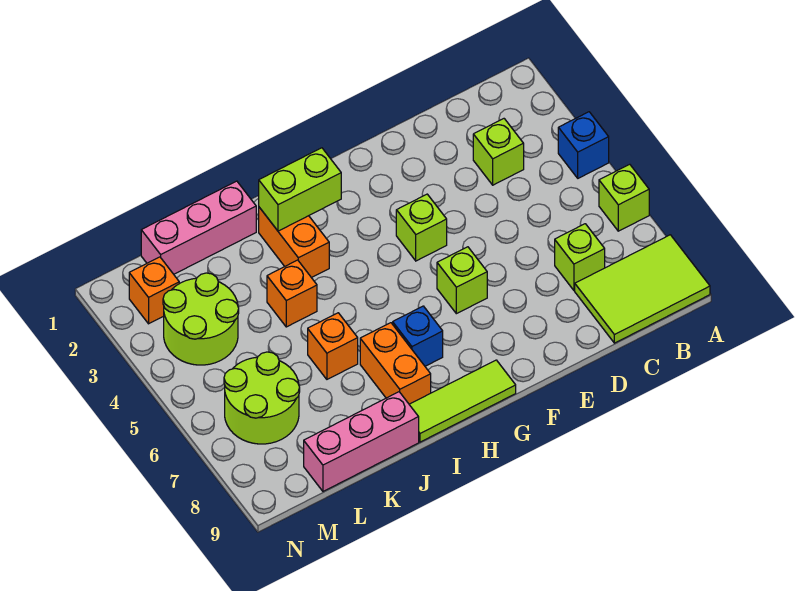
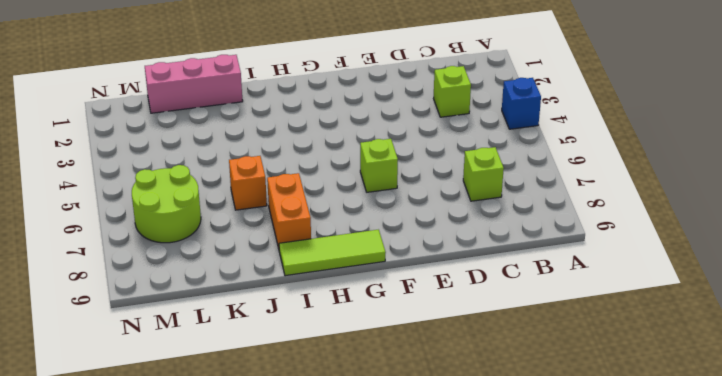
none -> lime 1x1 brick [599,164,649,231]
none -> lime 2x3 tile [575,235,710,343]
none -> lime 1x1 brick [396,194,447,261]

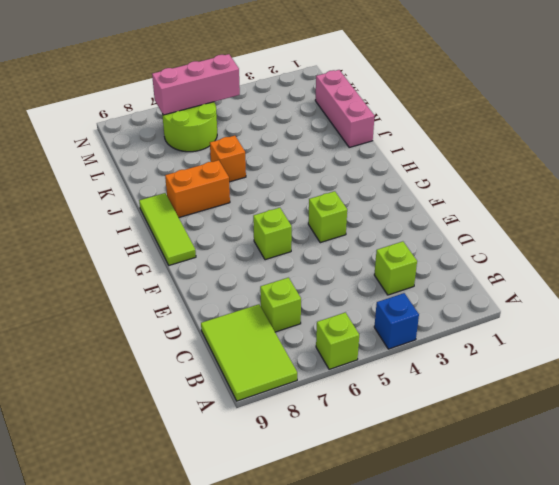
pink 1x3 brick [152,54,240,115] -> pink 1x3 brick turned to [304,392,419,491]
none -> blue 1x1 brick [393,306,443,366]
none -> orange 1x2 brick [259,207,329,278]
none -> orange 1x1 brick [267,260,317,327]

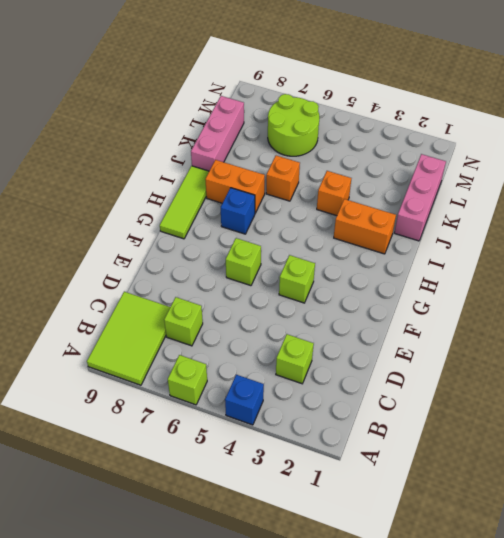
none -> lime 2x2 round brick [163,273,239,365]
none -> orange 1x1 brick [129,257,179,324]
none -> lime 1x2 brick [259,148,341,231]

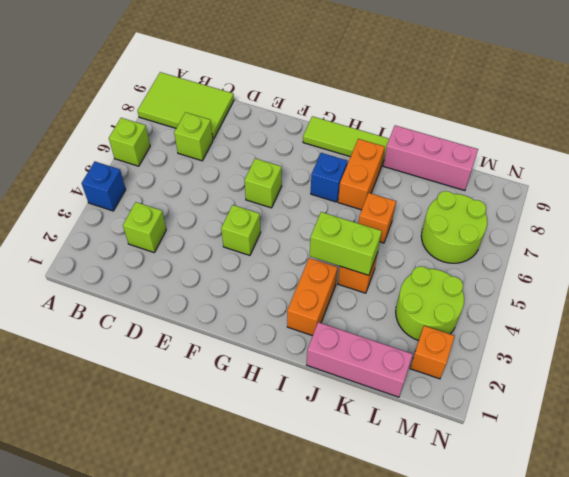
lime 1x2 brick [310,212,382,275] -> lime 1x2 brick moved to [259,148,341,231]

